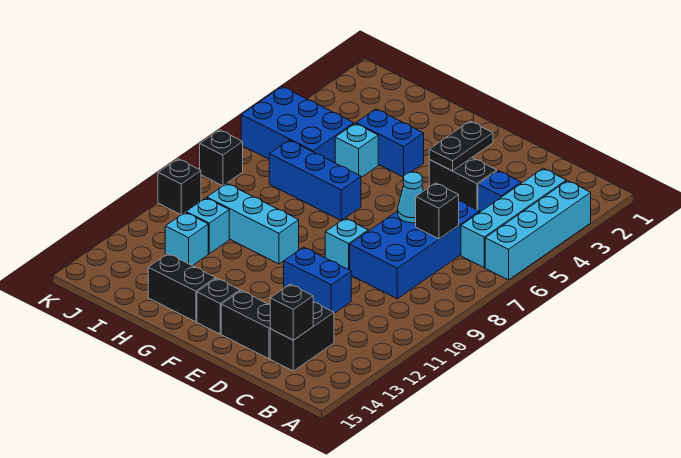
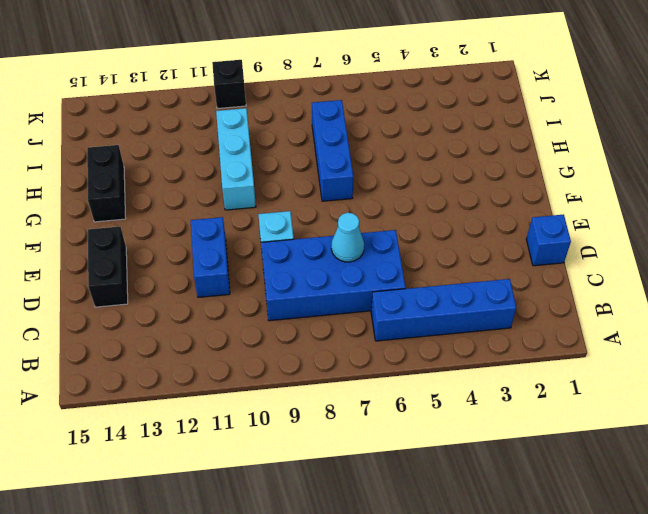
blue 1x4 brick [371,279,516,341] -> cyan 1x4 brick [461,168,566,268]
blue 1x1 brick [526,215,571,266] -> blue 1x1 brick moved to [478,171,521,212]
none -> cyan 1x4 brick [485,181,591,280]
none -> black 1x2 brick [270,302,334,371]
none -> black 1x2 brick [429,158,497,210]

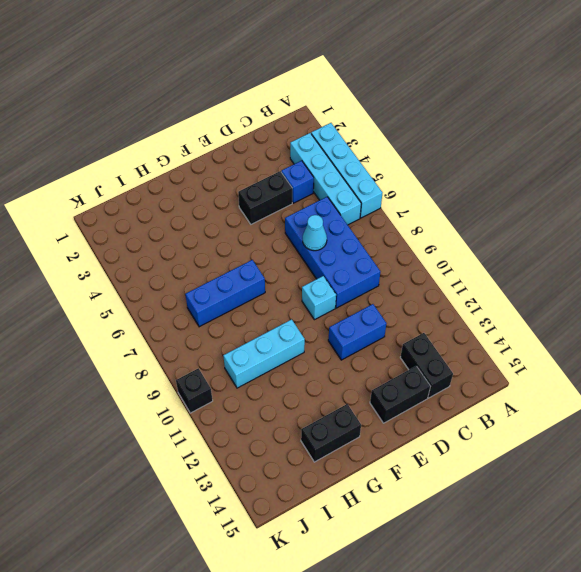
none -> black 1x1 brick [197,278,240,334]
none -> blue 1x2 brick [356,109,424,177]
none -> cyan 1x1 brick [335,124,378,177]

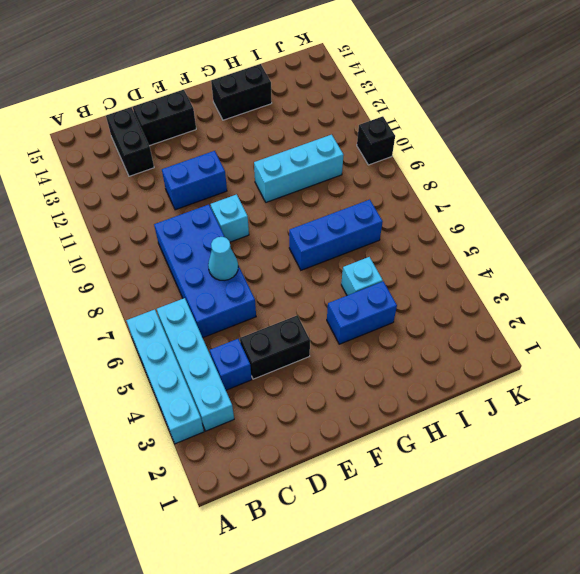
none -> black 1x1 brick [197,278,240,334]
none -> blue 2x3 brick [241,87,354,163]
none -> cyan 1x1 brick [186,198,229,254]

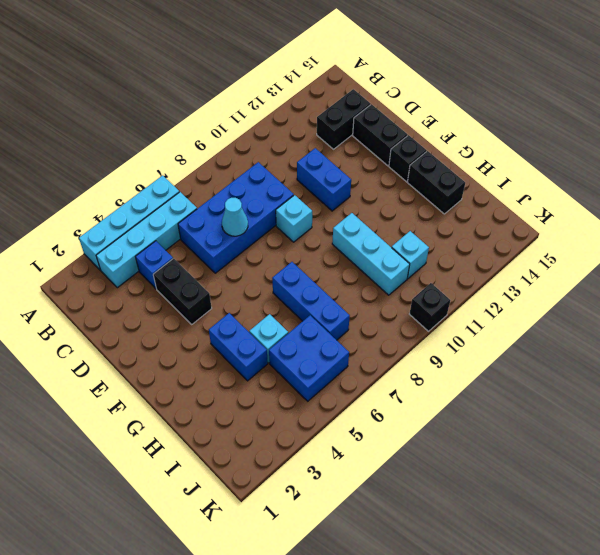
blue 2x2 brick [269,315,349,401] -> blue 2x3 brick [241,87,354,163]
none -> cyan 1x1 brick [165,212,208,266]
none -> black 1x1 brick [200,130,243,186]
none -> black 1x1 brick [416,183,459,239]

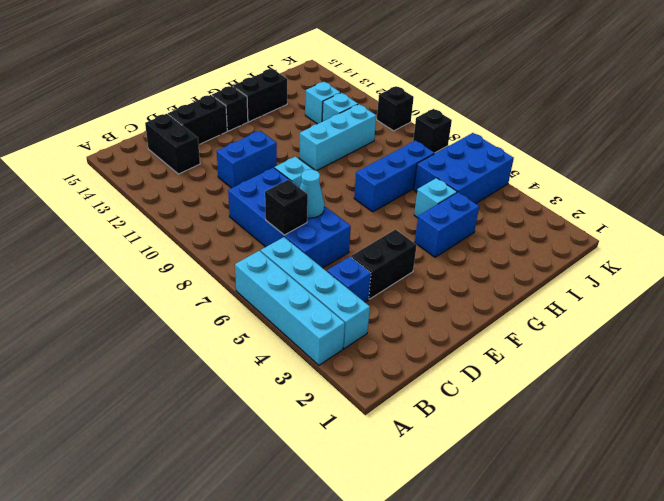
none -> black 1x1 brick [270,284,313,340]
none -> black 1x2 plate [429,121,493,171]

